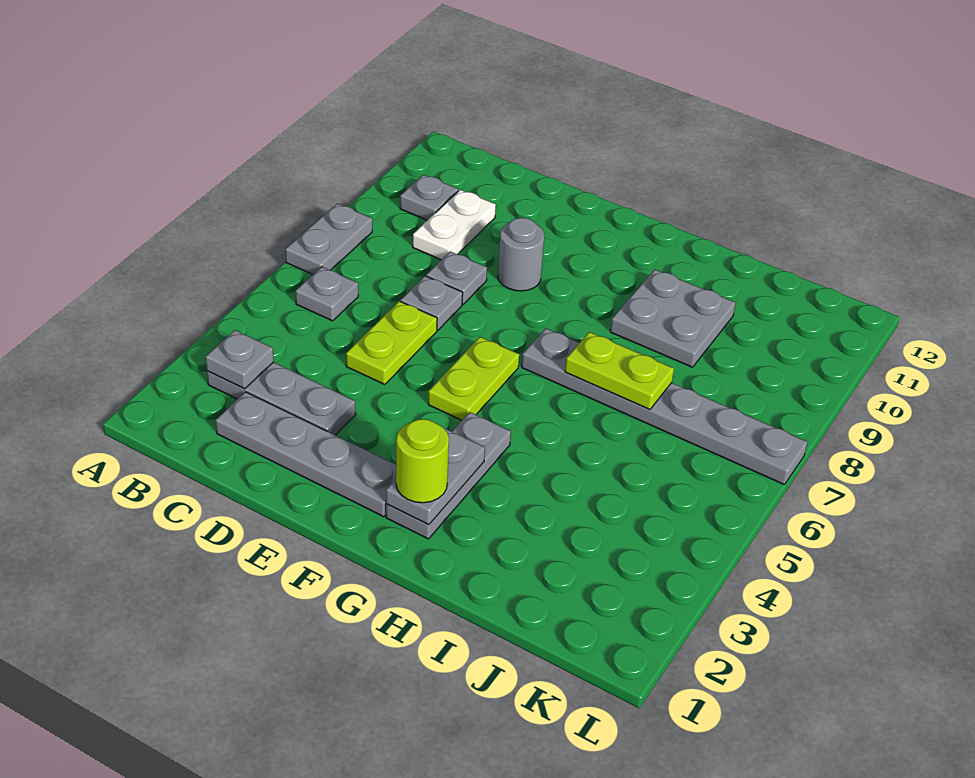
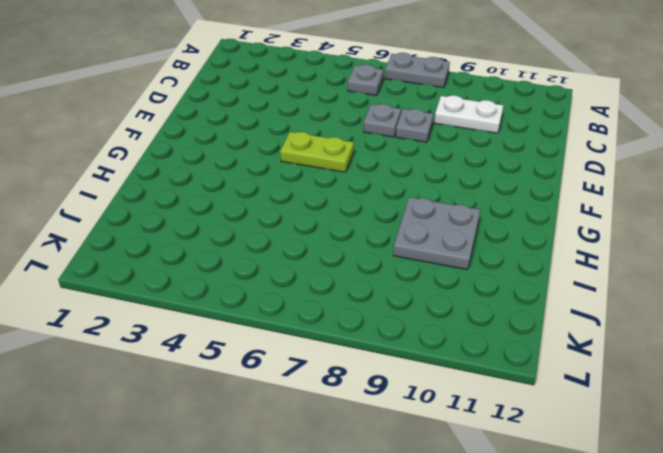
none -> grey 1x3 plate [207,362,356,435]
none -> grey 1x1 plate [400,175,458,220]
none -> grey 1x4 plate [216,392,396,517]

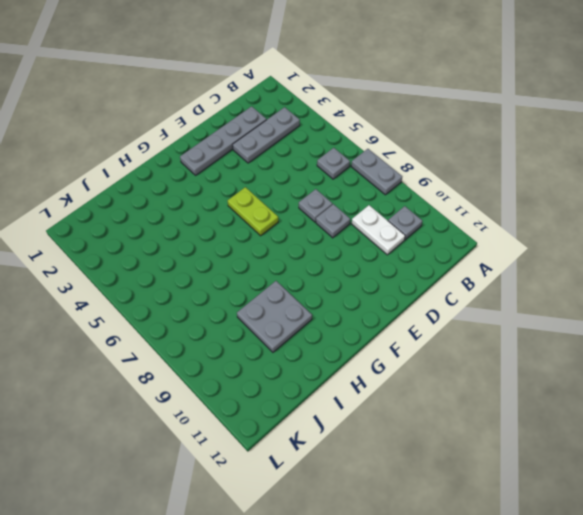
none -> lime 1x2 plate [346,301,437,385]
none -> grey 1x1 round brick [498,218,544,291]
none -> grey 1x3 plate [386,412,511,539]

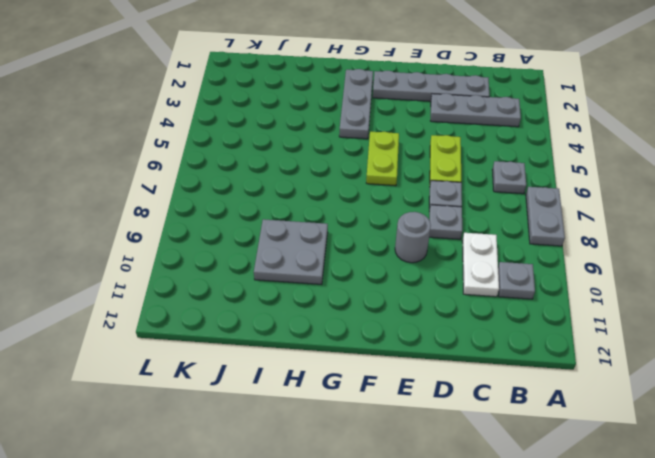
none -> grey 1x6 plate [522,328,807,485]
none -> grey 1x1 plate [206,330,274,389]
none -> grey 1x2 plate [386,428,485,525]

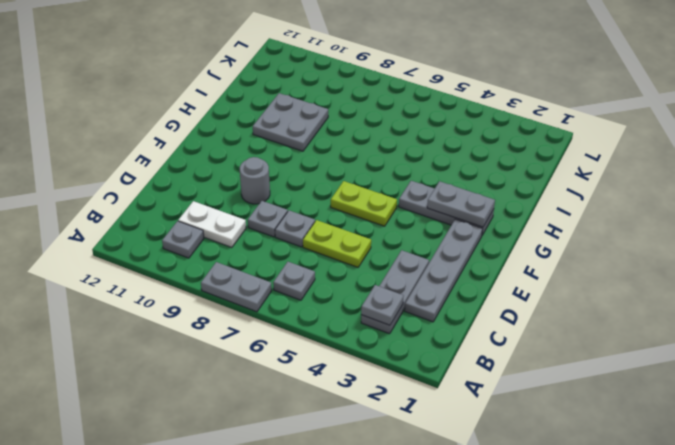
none -> grey 1x6 plate [522,328,807,485]
none -> lime 1x2 plate [565,332,674,409]
none -> lime 1x1 round brick [396,419,449,503]

